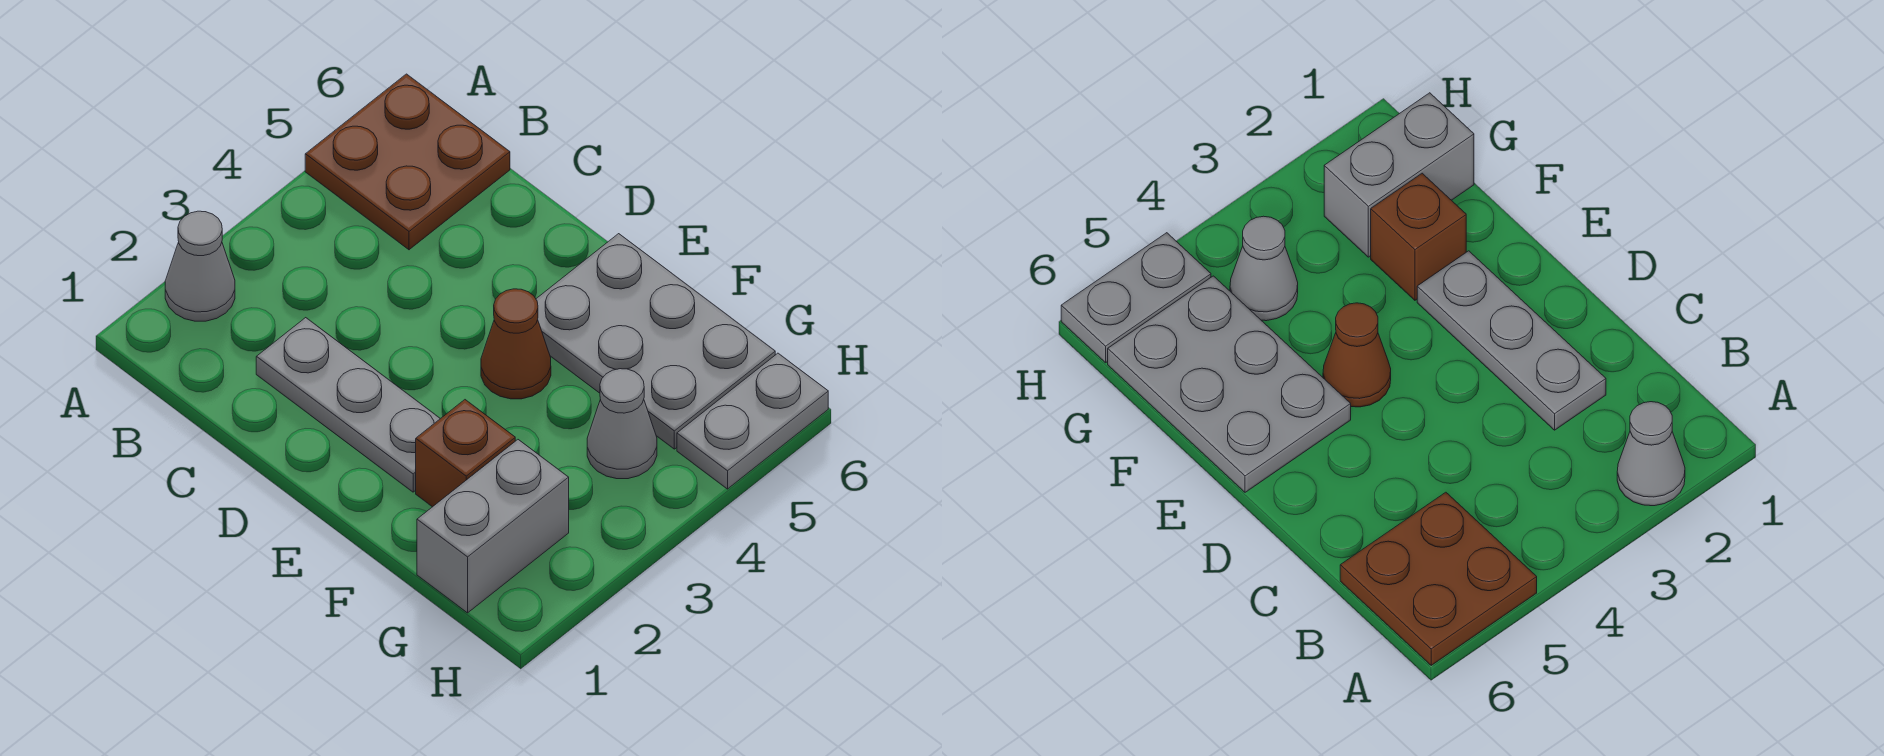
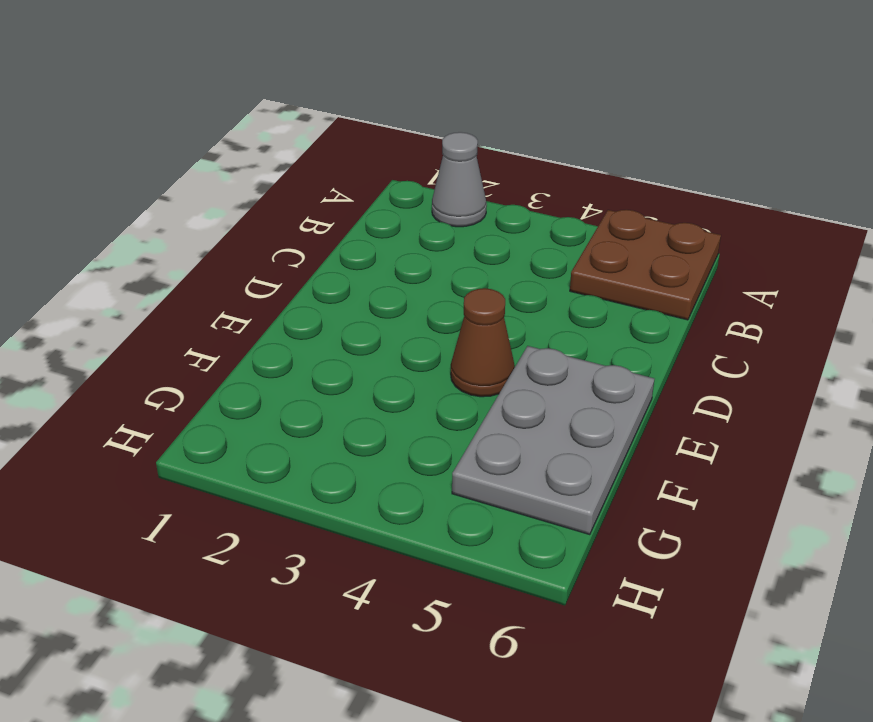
none -> grey 1x3 plate [256,318,440,492]
none -> brown 1x1 brick [416,400,515,507]

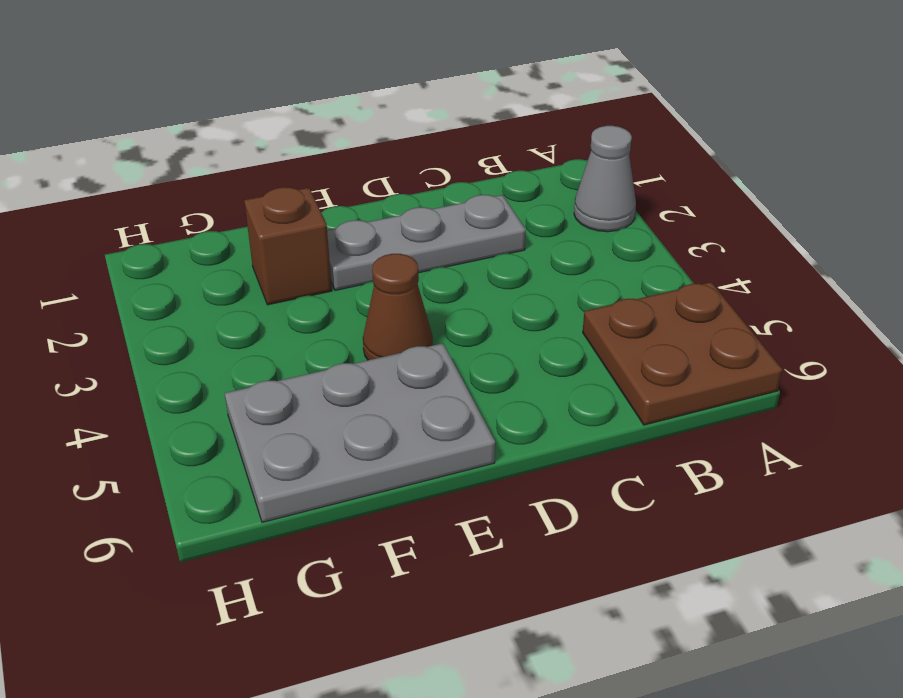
none -> grey 1x2 brick [417,440,569,613]
none -> grey 1x1 cone [587,369,657,479]

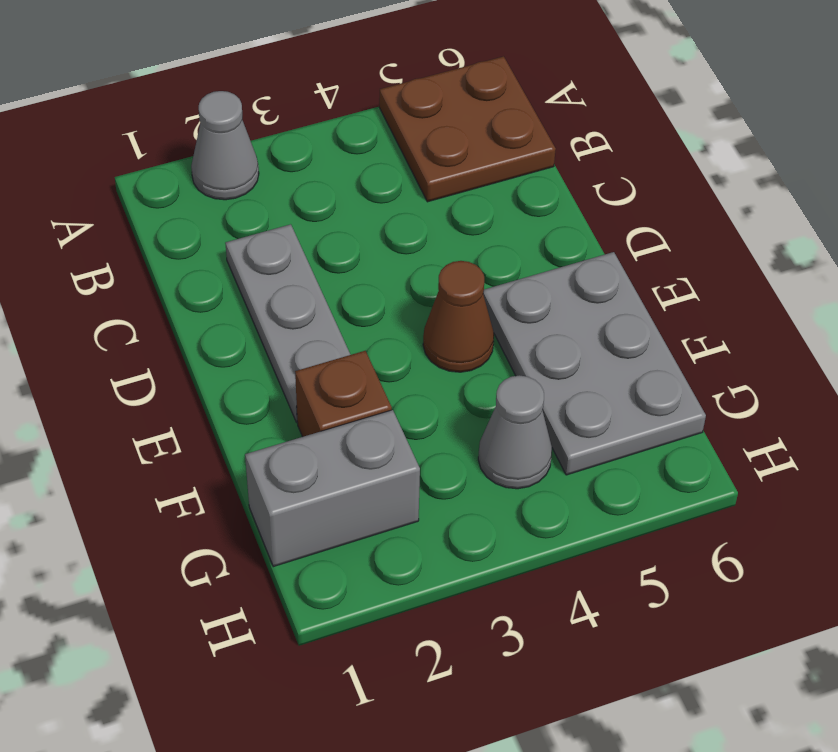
none -> grey 1x2 plate [677,353,828,489]

